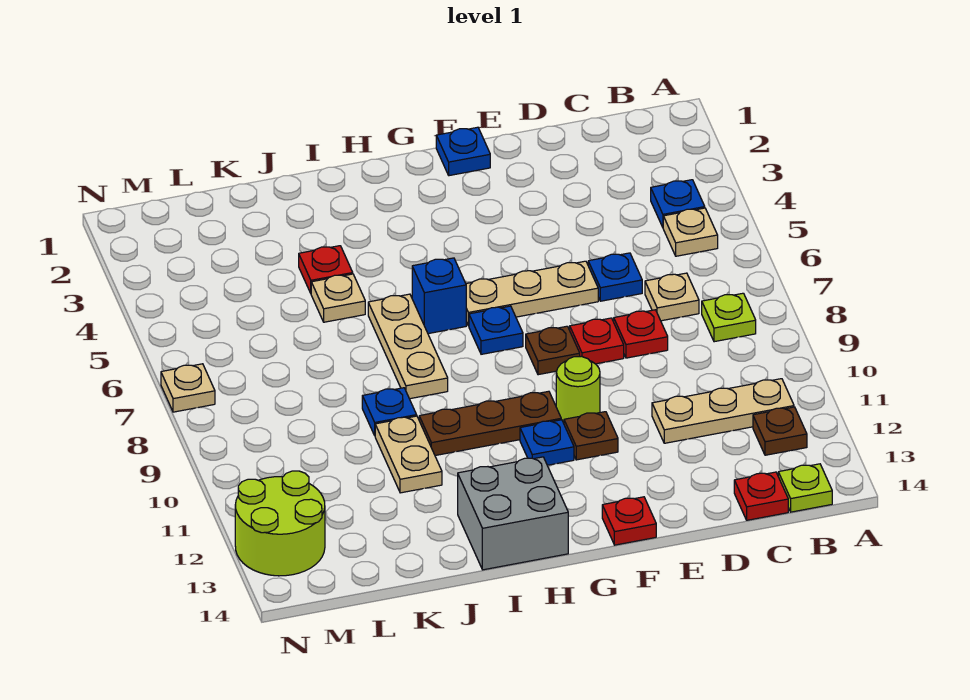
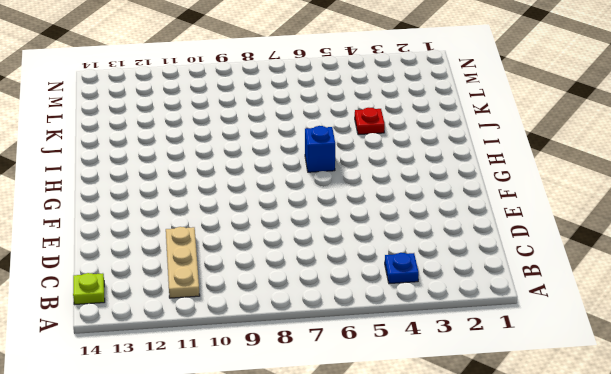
none -> tan 1x1 plate [663,208,718,256]
none -> lime 1x1 plate [702,293,756,342]
none -> brown 1x1 plate [753,407,807,455]

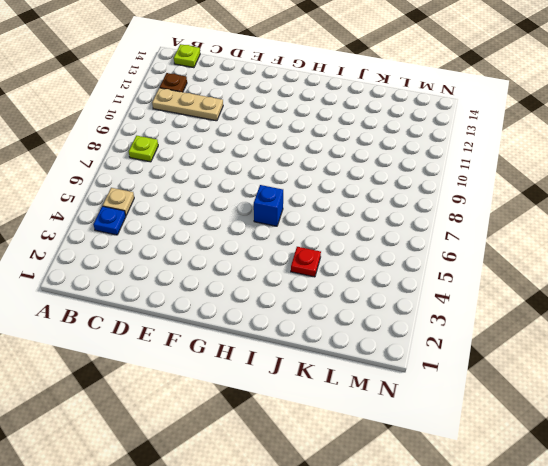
none -> tan 1x1 plate [645,273,699,321]
none -> red 1x1 plate [734,472,788,520]
none -> blue 1x1 plate [588,253,642,301]

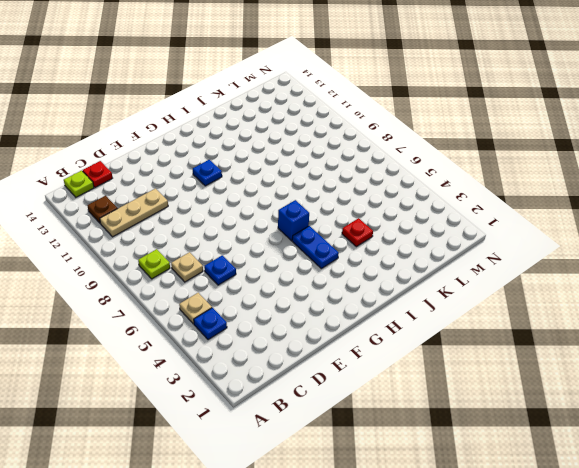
blue 1x2 plate [292,226,339,268] -> none
none -> red 1x1 plate [614,310,668,358]
none -> tan 1x3 plate [466,261,598,326]
none -> red 1x1 plate [570,318,624,364]

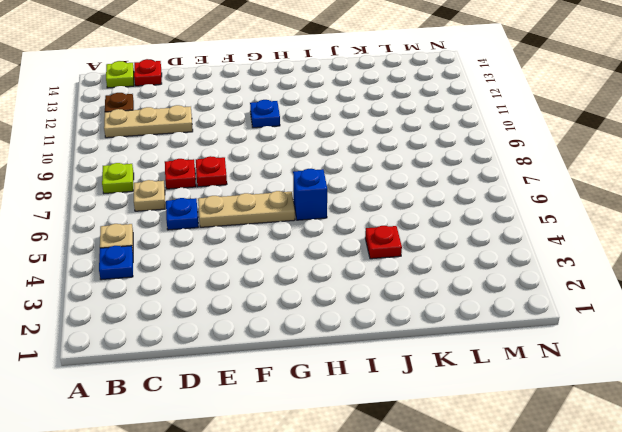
none -> blue 1x1 plate [436,127,490,176]
none -> brown 1x1 plate [526,326,580,375]
none -> lime 1x1 round brick [556,356,600,423]

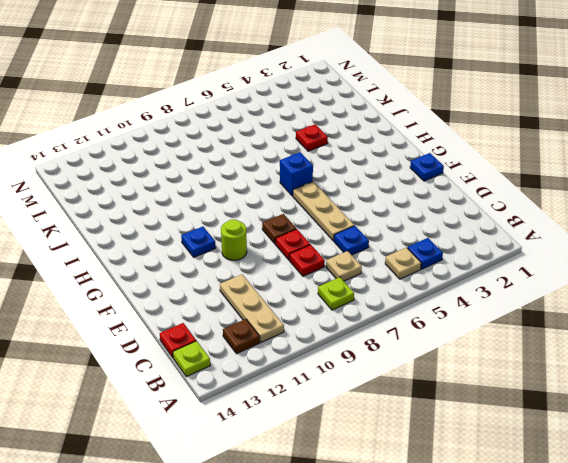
none -> brown 1x1 plate [564,412,618,460]
none -> red 1x1 plate [602,497,656,545]
none -> blue 1x1 plate [469,306,523,354]

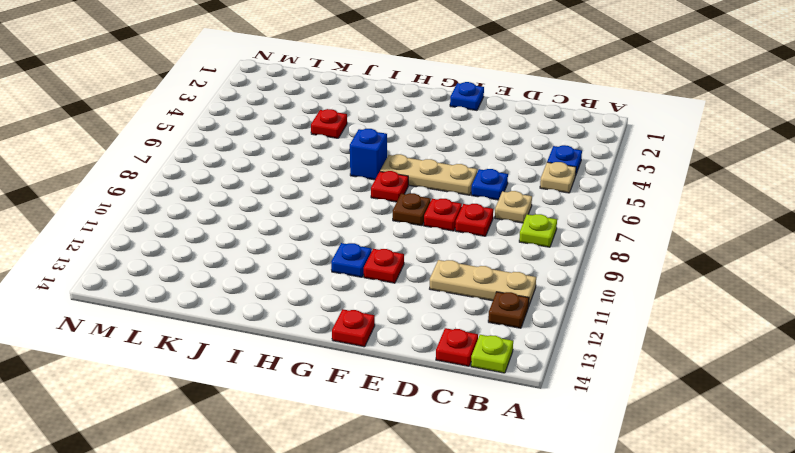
red 1x1 plate [364,249,404,283] -> brown 1x1 plate [564,412,618,460]
red 1x1 plate [371,171,408,202] -> blue 1x1 plate [469,306,523,354]
none -> lime 1x1 round brick [556,356,600,423]
none -> brown 1x3 plate [419,391,561,456]
none -> grey 2x2 brick [458,457,568,570]

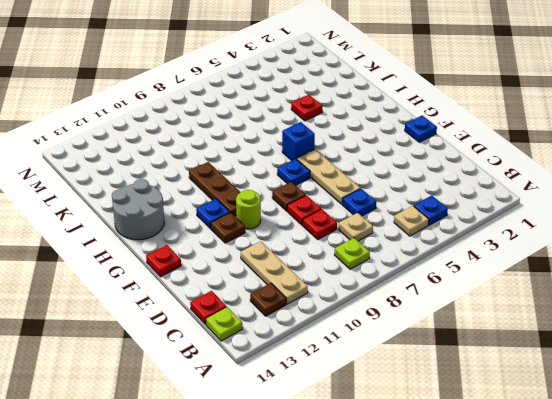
grey 2x2 round brick [112,179,164,240] -> grey 2x2 brick [458,457,568,570]
none -> tan 1x3 plate [368,294,448,399]
none -> tan 1x1 plate [311,274,365,322]
none -> blue 1x1 plate [362,388,417,435]

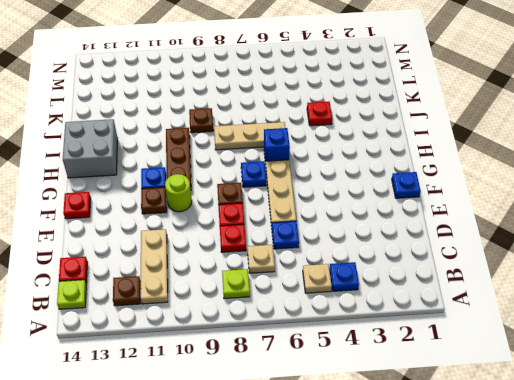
brown 1x1 plate [189,108,213,133] -> blue 1x1 plate [362,388,417,435]
none -> tan 1x1 plate [311,274,365,322]
none -> tan 1x2 plate [375,416,442,493]
none -> lime 2x2 round brick [235,471,325,576]

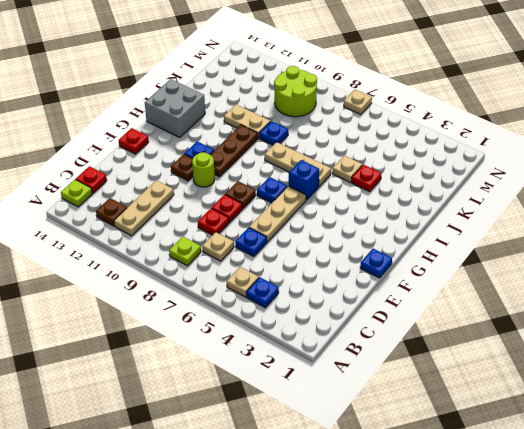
lime 2x2 round brick [274,66,317,117] -> lime 2x2 round brick moved to [235,471,325,576]

